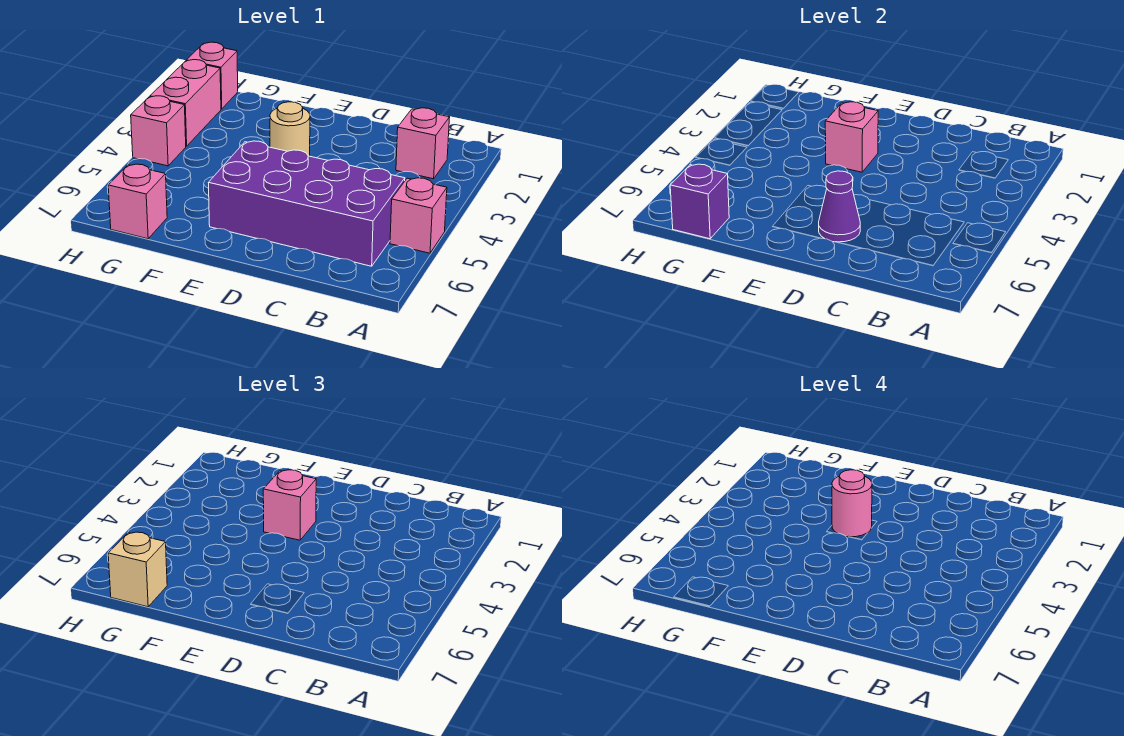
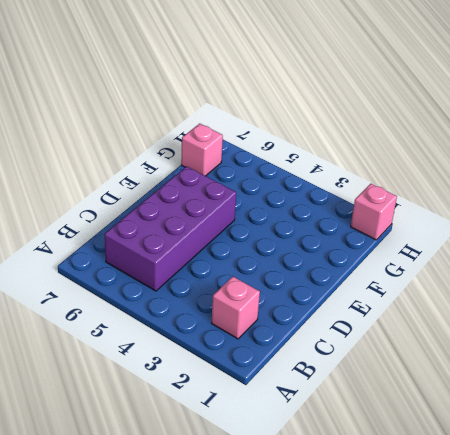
none -> pink 1x1 brick [390,178,447,253]
none -> tan 1x1 round brick [270,102,310,156]
none -> pink 1x2 brick [150,60,221,146]

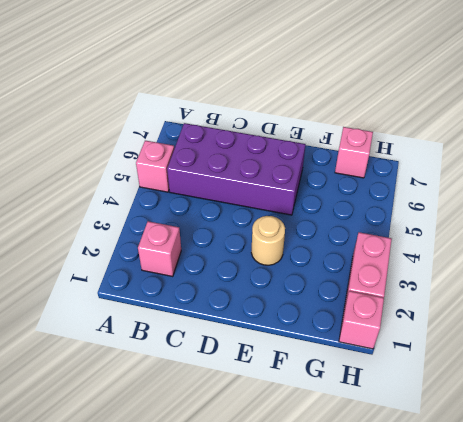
none -> pink 1x1 brick [131,96,186,166]
none -> purple 1x1 cone [819,171,860,242]
none -> pink 1x1 brick [825,102,878,172]

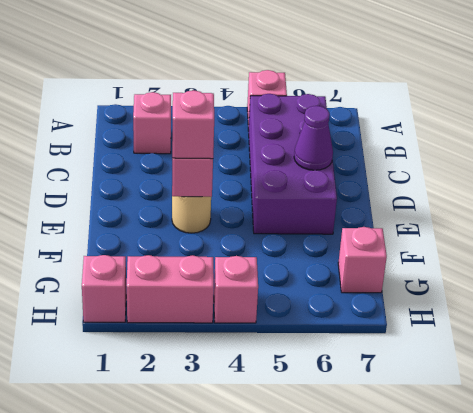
none -> purple 1x1 brick [670,164,729,239]
none -> tan 1x1 brick [108,532,167,607]
none -> pink 1x1 round brick [832,470,872,537]

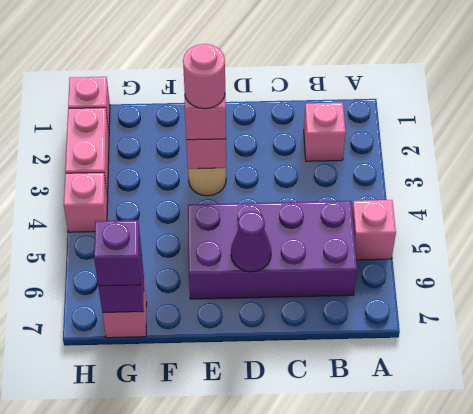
purple 1x1 brick [94,220,141,286] -> tan 1x1 brick [108,532,167,607]

